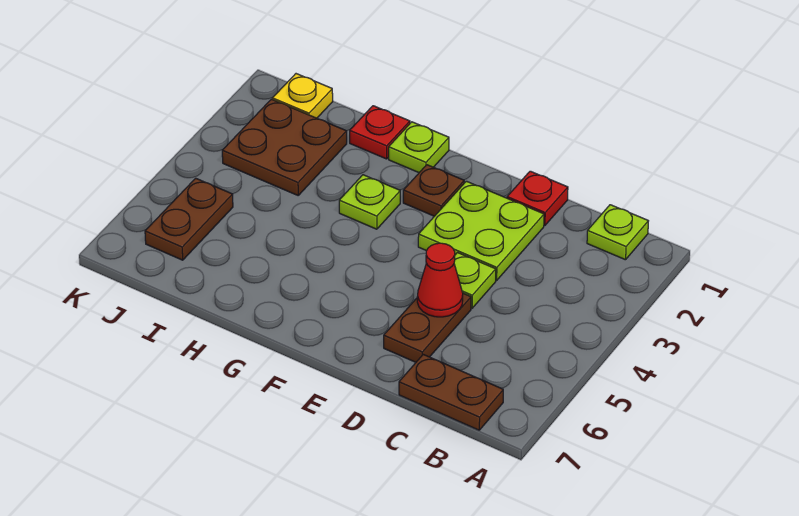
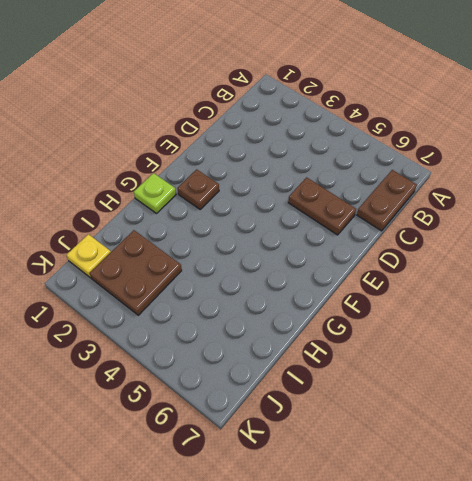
none -> lime 1x1 plate [587,205,648,260]
none -> red 1x1 plate [507,171,568,226]
none -> lime 2x2 plate [418,181,544,280]

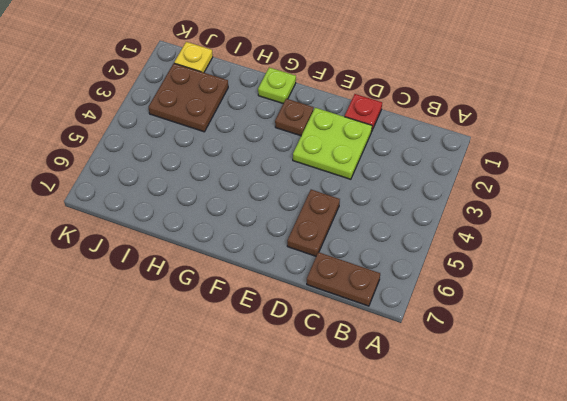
none -> lime 1x1 plate [587,205,648,260]
none -> lime 1x1 plate [454,253,496,308]
none -> lime 1x1 plate [339,175,400,229]

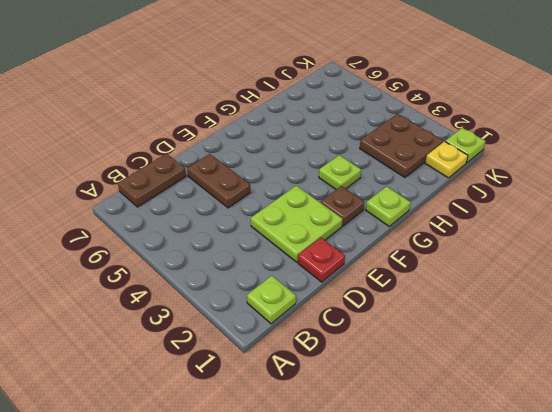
lime 1x1 plate [445,128,486,163] -> lime 1x1 plate moved to [454,253,496,308]
none -> red 1x1 plate [350,106,410,159]
none -> brown 1x2 plate [145,178,233,260]
none -> red 1x1 cone [417,243,463,317]

